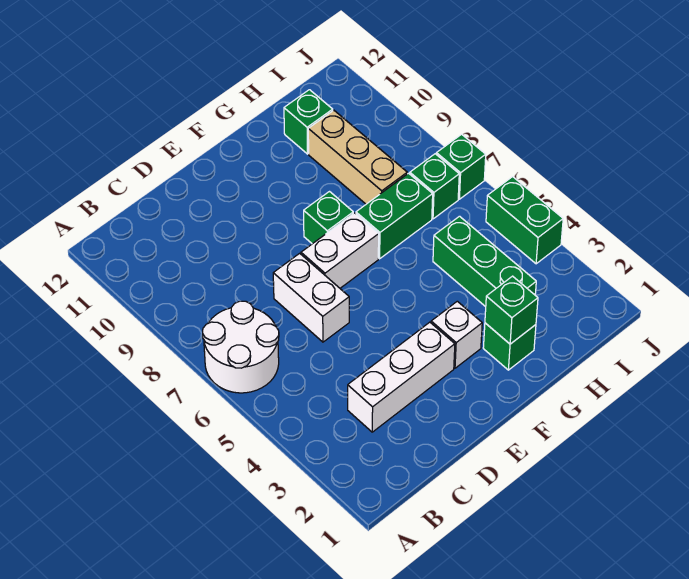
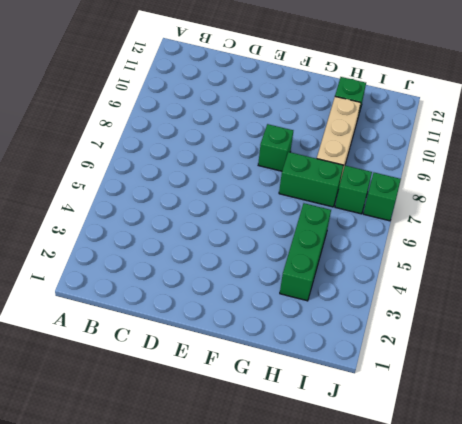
none -> white 2x2 round brick [203,301,279,393]
none -> white 1x3 brick [348,322,455,432]
none -> white 1x2 brick [273,253,349,342]

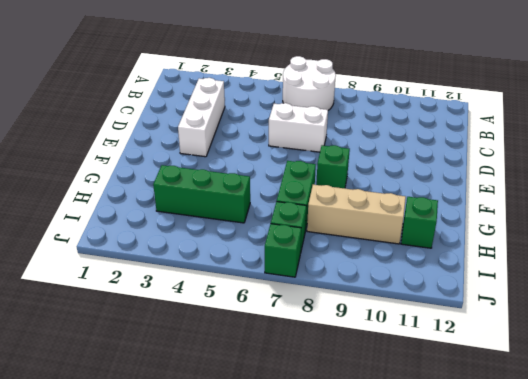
none -> white 1x2 brick [301,213,379,288]
none -> white 1x1 brick [431,301,482,368]
none -> green 1x1 brick [483,323,536,370]

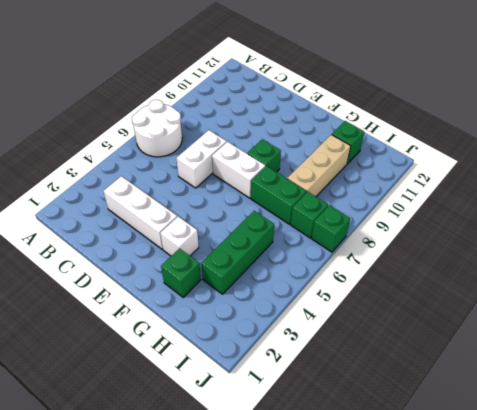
none -> green 1x2 brick [486,177,563,264]
none -> green 1x1 brick [485,276,538,344]

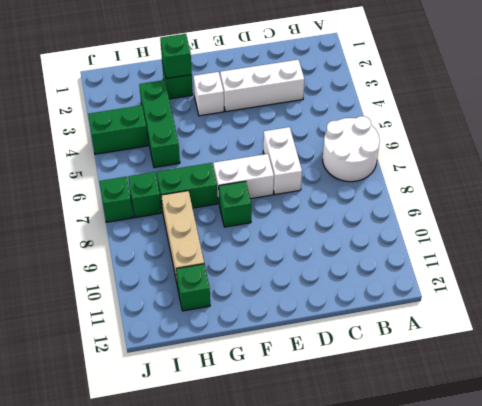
green 1x2 brick [88,105,148,154] -> green 1x2 brick turned to [486,177,563,264]

